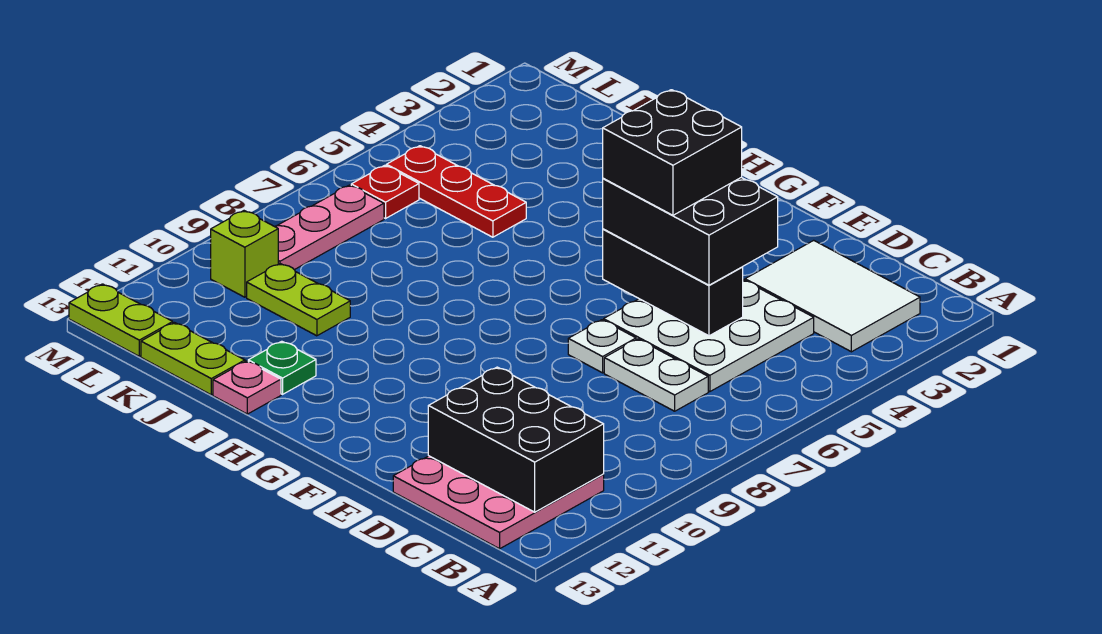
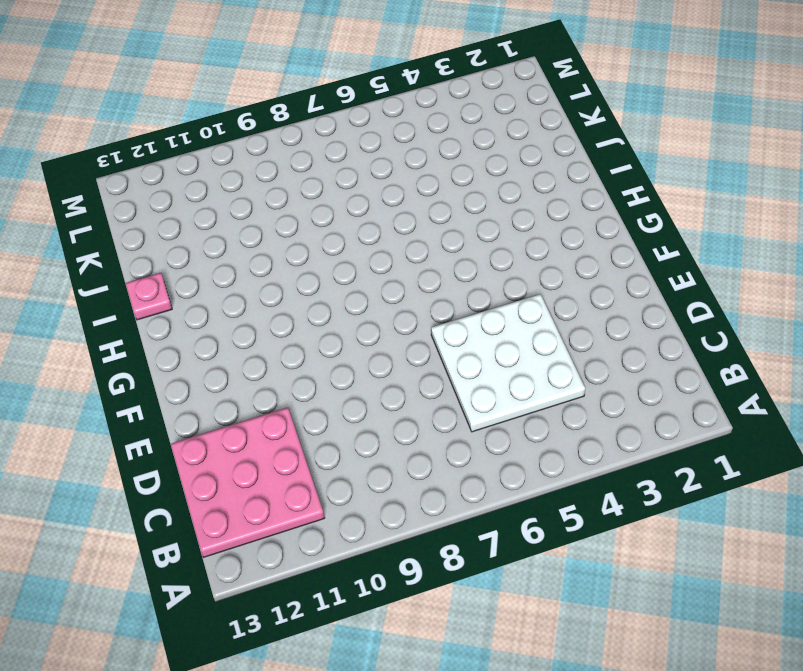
none -> white 2x3 tile [745,240,920,352]
none -> white 1x2 plate [604,339,708,411]
none -> white 1x1 plate [568,320,636,373]

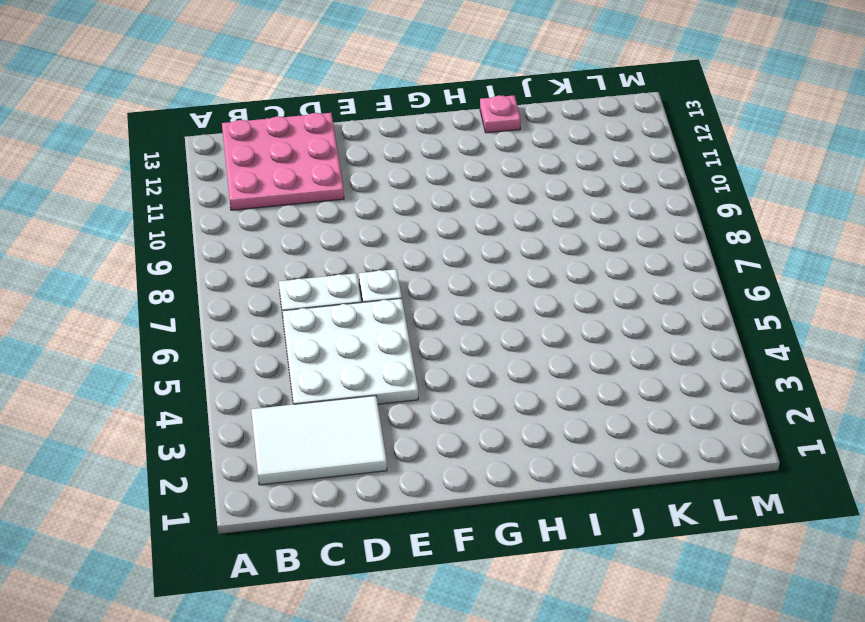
none -> green 1x1 plate [248,341,316,394]
none -> red 1x3 plate [386,146,526,237]
none -> lime 1x2 plate [247,264,350,336]

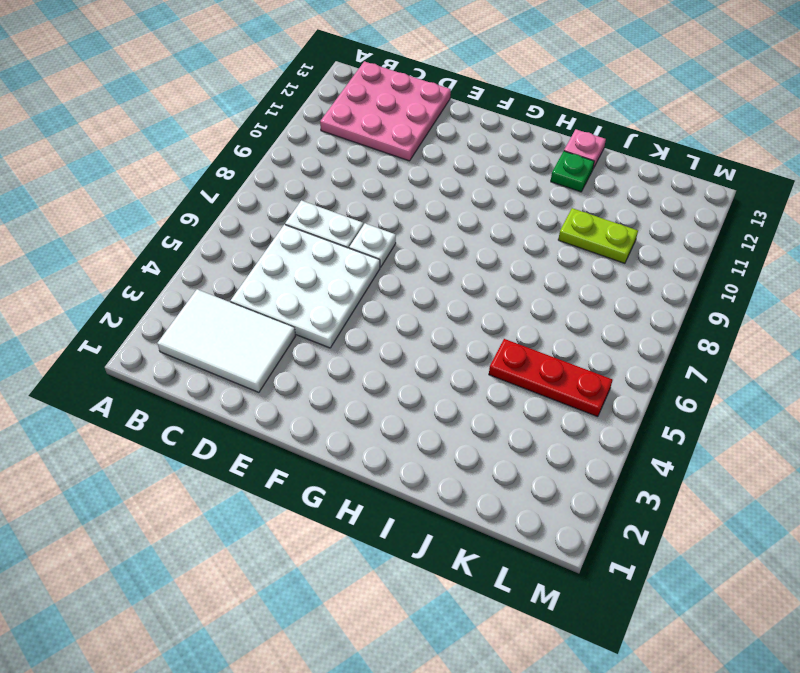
none -> lime 1x2 plate [141,323,245,395]
none -> red 1x1 plate [351,165,419,218]
none -> pink 1x3 plate [275,185,384,270]

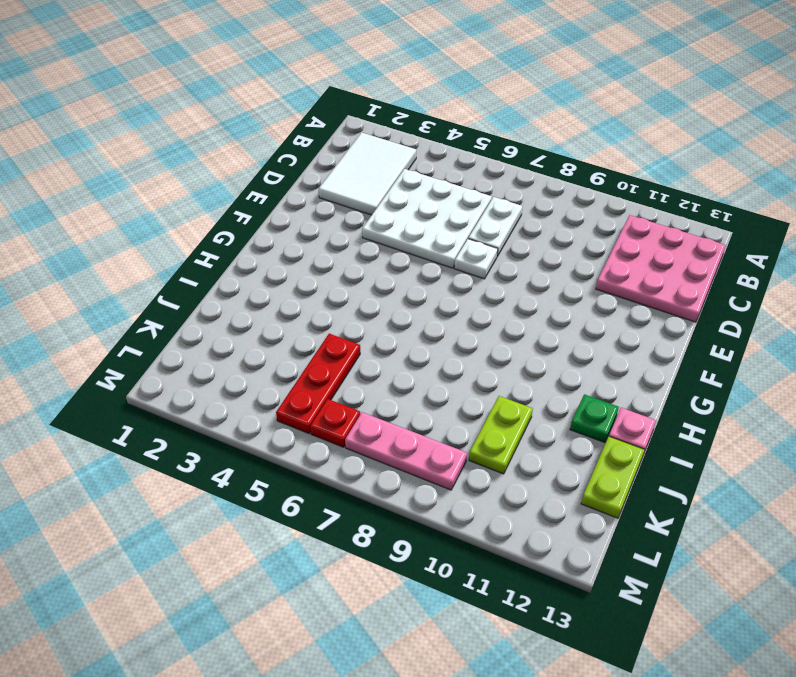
none -> lime 1x1 brick [211,211,278,297]
none -> lime 1x2 plate [69,284,173,356]
none -> black 2x3 brick [428,367,604,512]

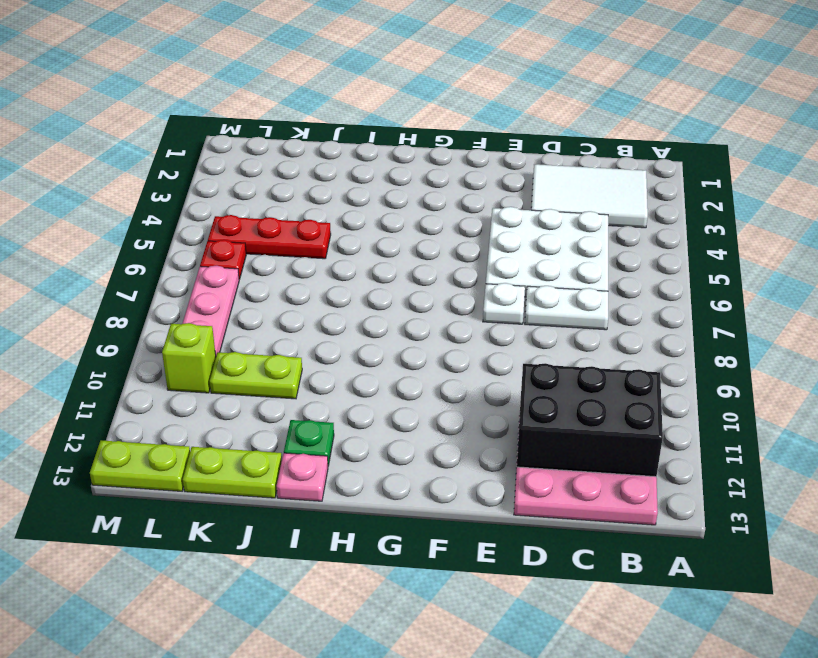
none -> black 1x3 brick [603,229,743,336]
none -> black 2x3 brick [603,177,778,285]
none -> black 2x2 brick [603,90,742,215]

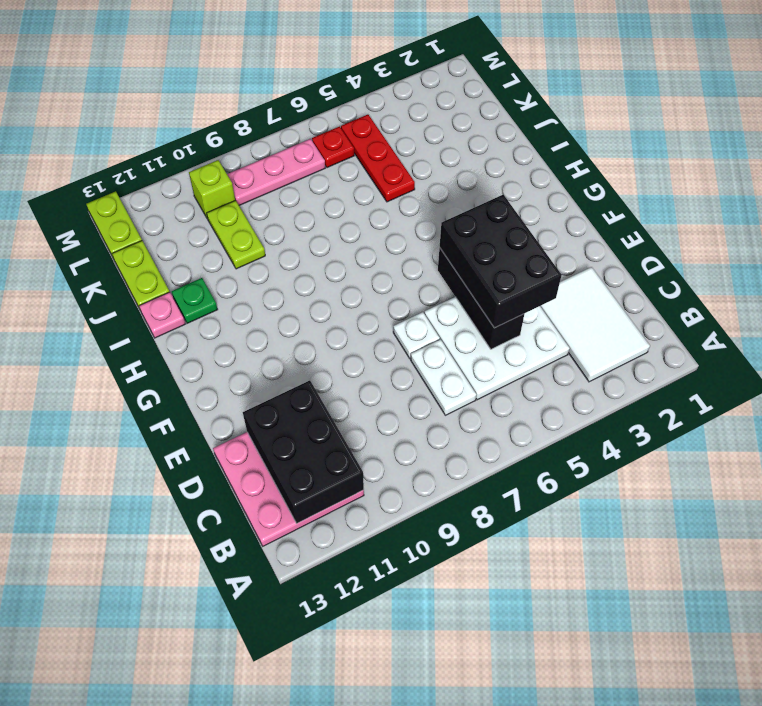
none -> black 2x2 brick [603,90,742,215]

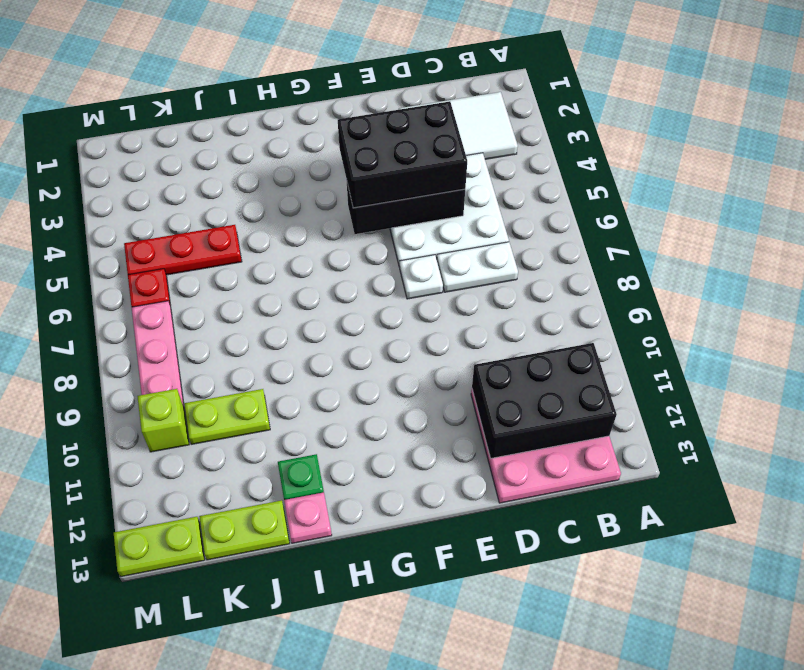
none -> black 2x2 brick [603,90,742,215]

